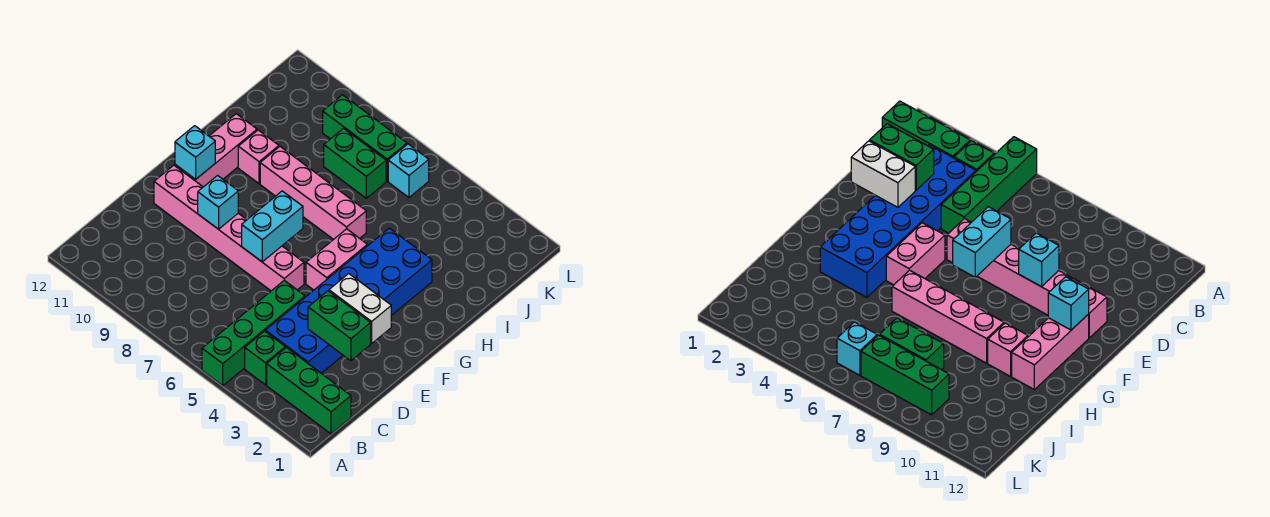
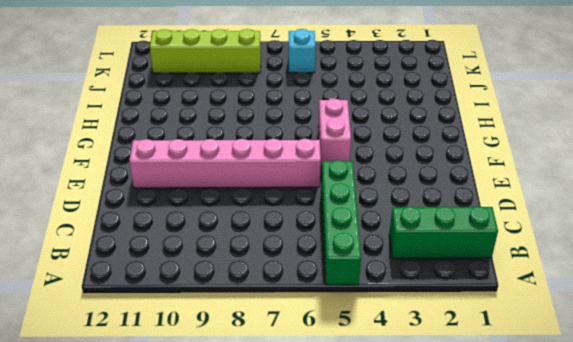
lime 1x4 brick [150,29,261,73] -> green 1x3 brick [323,95,407,181]
none -> green 1x1 brick [245,331,285,385]
none -> blue 2x6 brick [265,228,432,373]
none -> pink 1x3 brick [175,114,257,187]

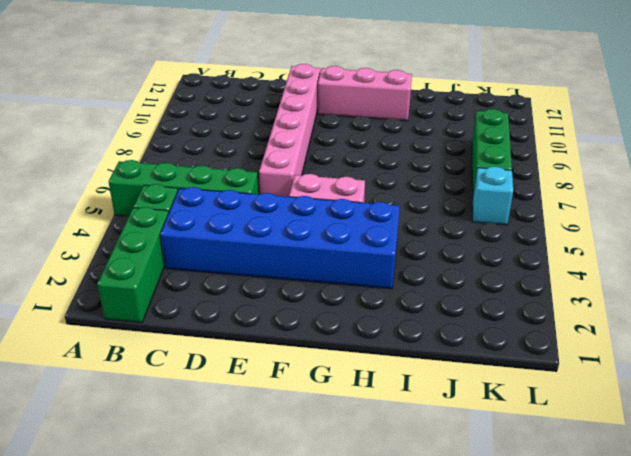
none -> pink 1x4 brick [260,147,366,240]
none -> pink 1x1 brick [238,130,279,184]
none -> green 1x2 brick [324,128,386,198]

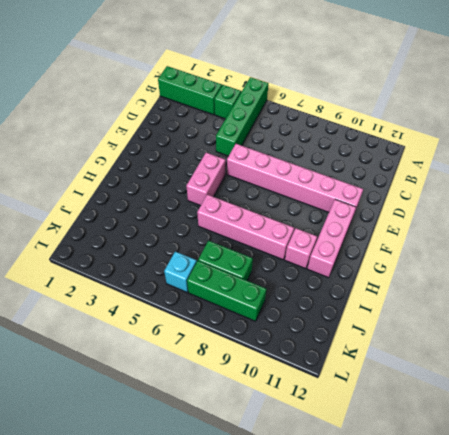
none -> blue 2x6 brick [265,228,432,373]
none -> green 1x2 brick [308,291,371,361]
none -> white 1x2 brick [329,274,391,343]

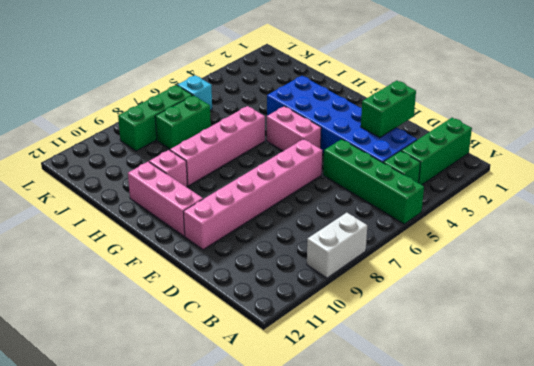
white 1x2 brick [307,213,367,278] -> white 1x2 brick moved to [329,274,391,343]
none -> cyan 1x2 brick [242,191,303,262]
none -> cyan 1x1 brick [198,176,238,229]
none -> cyan 1x1 brick [175,126,215,179]

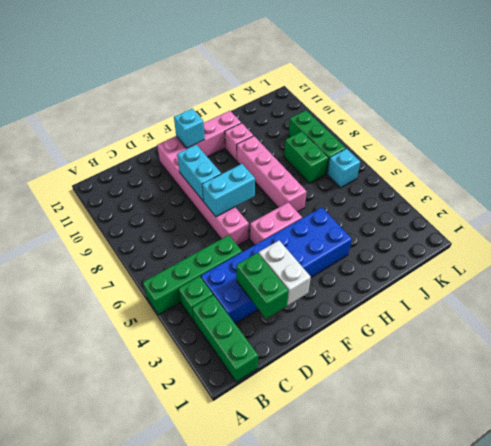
cyan 1x2 brick [177,145,221,201] -> cyan 1x1 brick [198,176,238,229]

